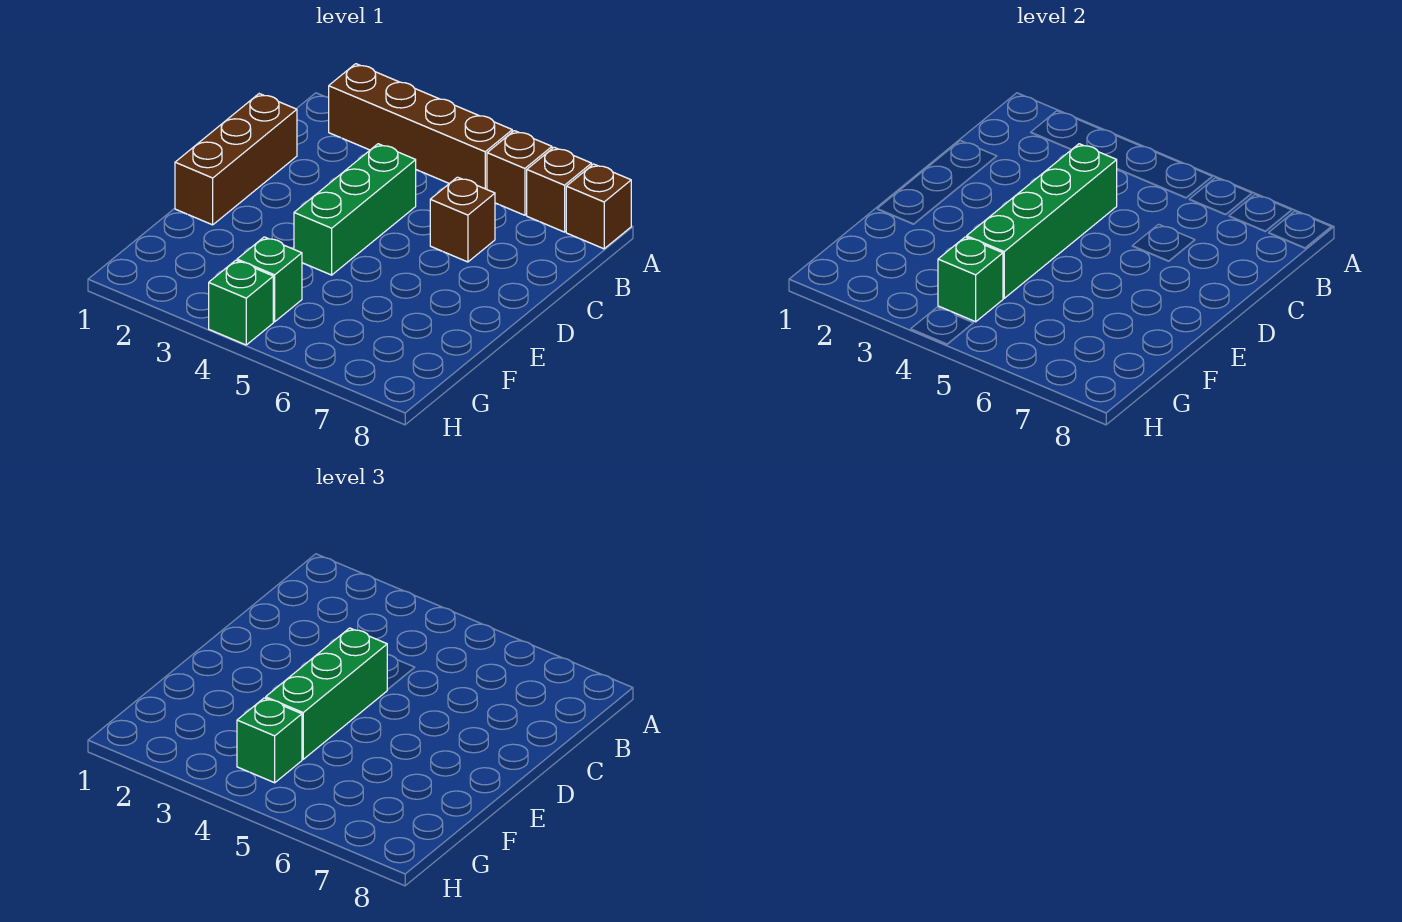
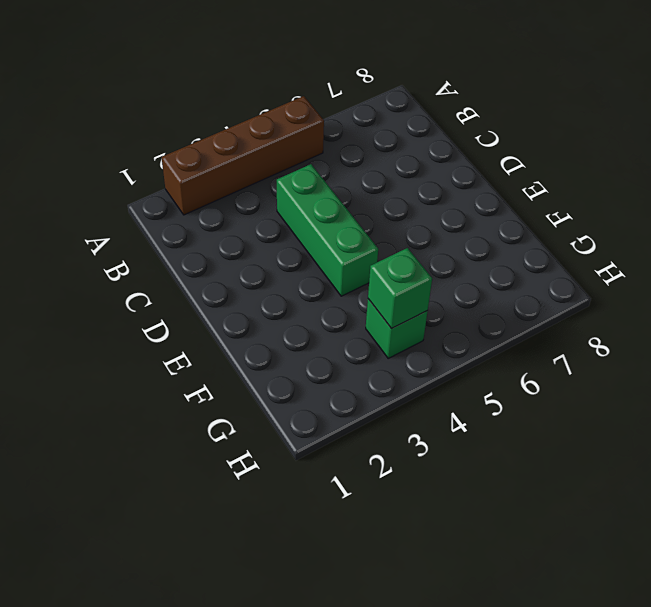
none -> brown 1x1 brick [487,131,552,215]
none -> brown 1x1 brick [527,147,592,232]
none -> brown 1x1 brick [566,164,631,249]

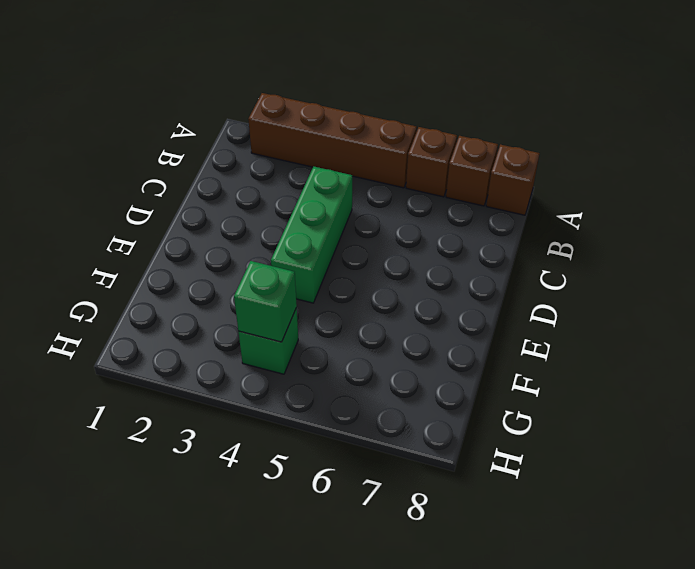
none -> brown 1x3 brick [175,94,297,225]
none -> brown 1x1 brick [430,177,495,262]
none -> green 1x1 brick [209,260,273,345]

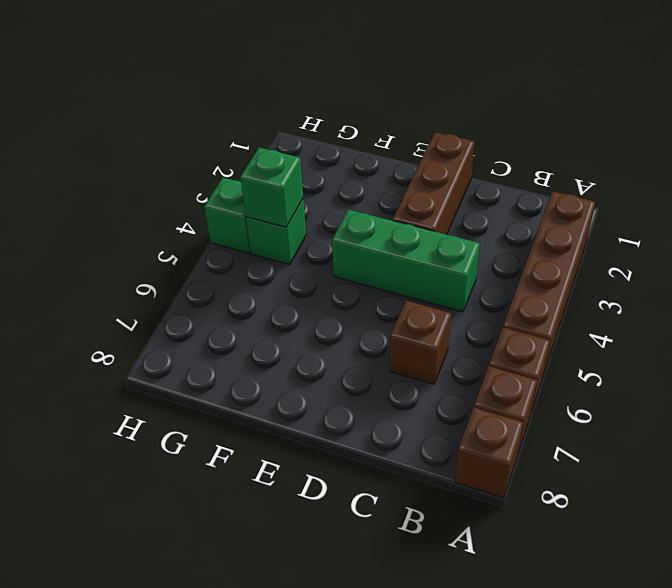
brown 1x3 brick [392,132,475,235] -> brown 1x3 brick turned to [175,94,297,225]
none -> green 1x4 brick [967,144,1117,298]
none -> green 1x3 brick [266,628,387,759]
none -> green 1x1 brick [237,698,302,783]

